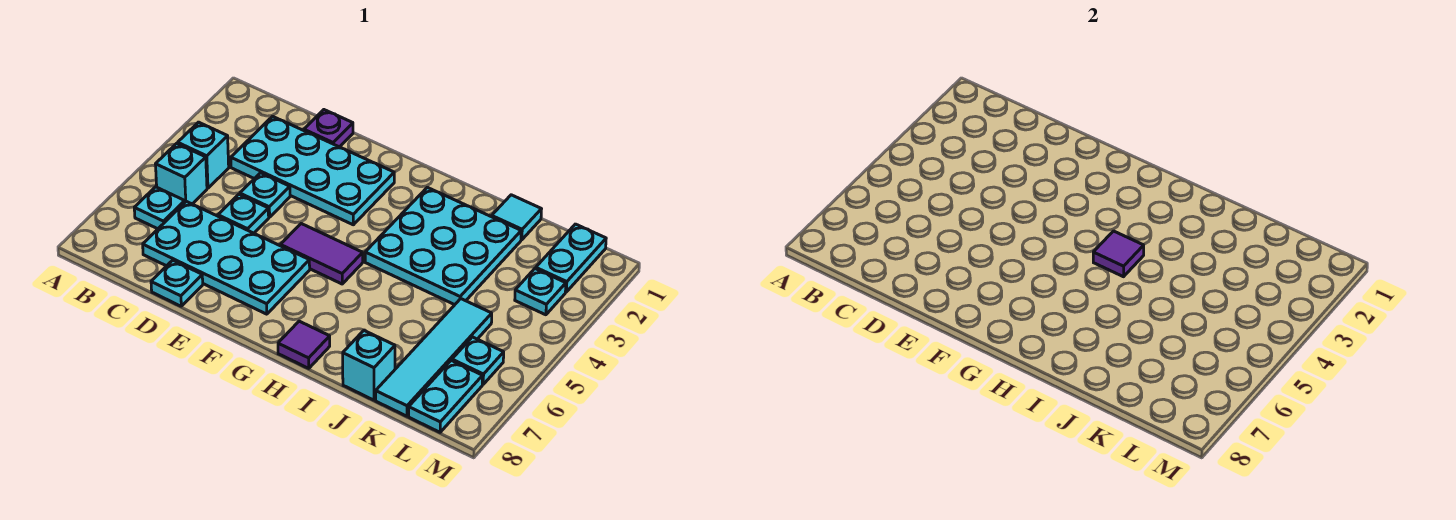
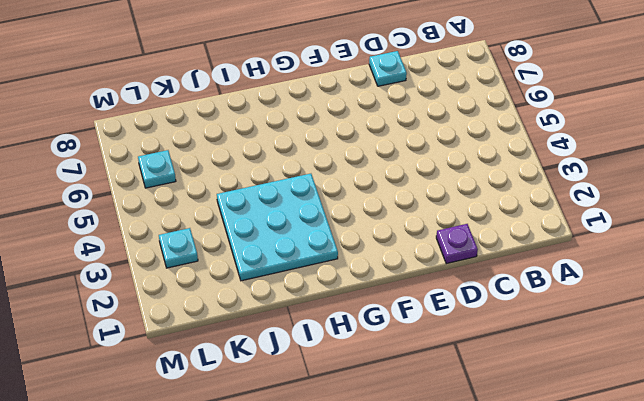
none -> cyan 1x1 brick [178,122,229,188]
none -> cyan 1x1 brick [156,143,207,204]
none -> cyan 1x1 plate [134,187,185,229]

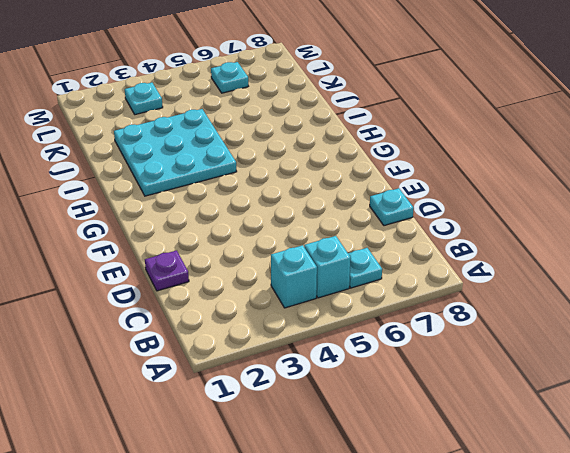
none -> cyan 2x4 plate [231,116,394,225]
none -> cyan 2x4 plate [143,201,310,314]
none -> cyan 1x1 plate [240,173,290,217]

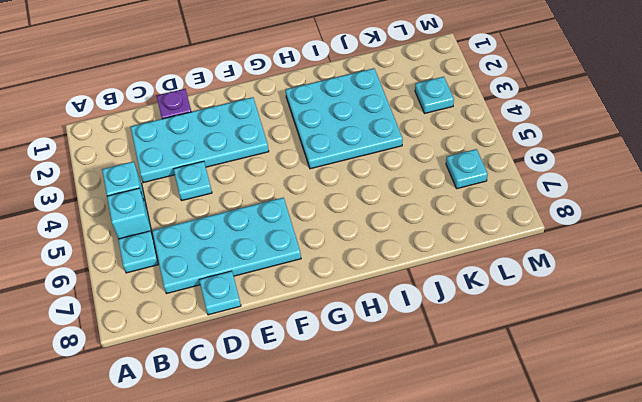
none -> cyan 1x1 plate [218,194,269,233]
none -> purple 1x2 tile [280,224,363,284]
none -> purple 1x1 tile [278,321,330,368]

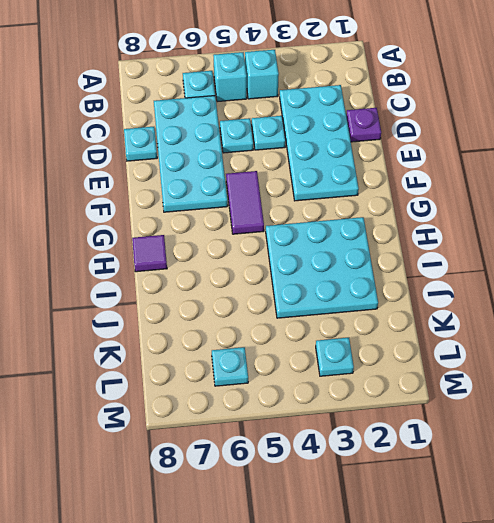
none -> cyan 1x1 tile [492,195,541,240]
none -> cyan 1x1 brick [343,331,395,400]
none -> cyan 1x4 tile [376,299,492,416]

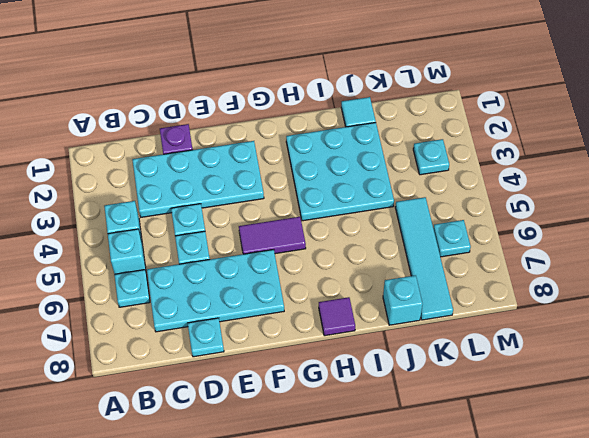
none -> cyan 1x2 plate [536,224,606,292]
none -> cyan 1x2 plate [409,361,482,432]
none -> purple 1x1 tile [1093,231,1144,277]

